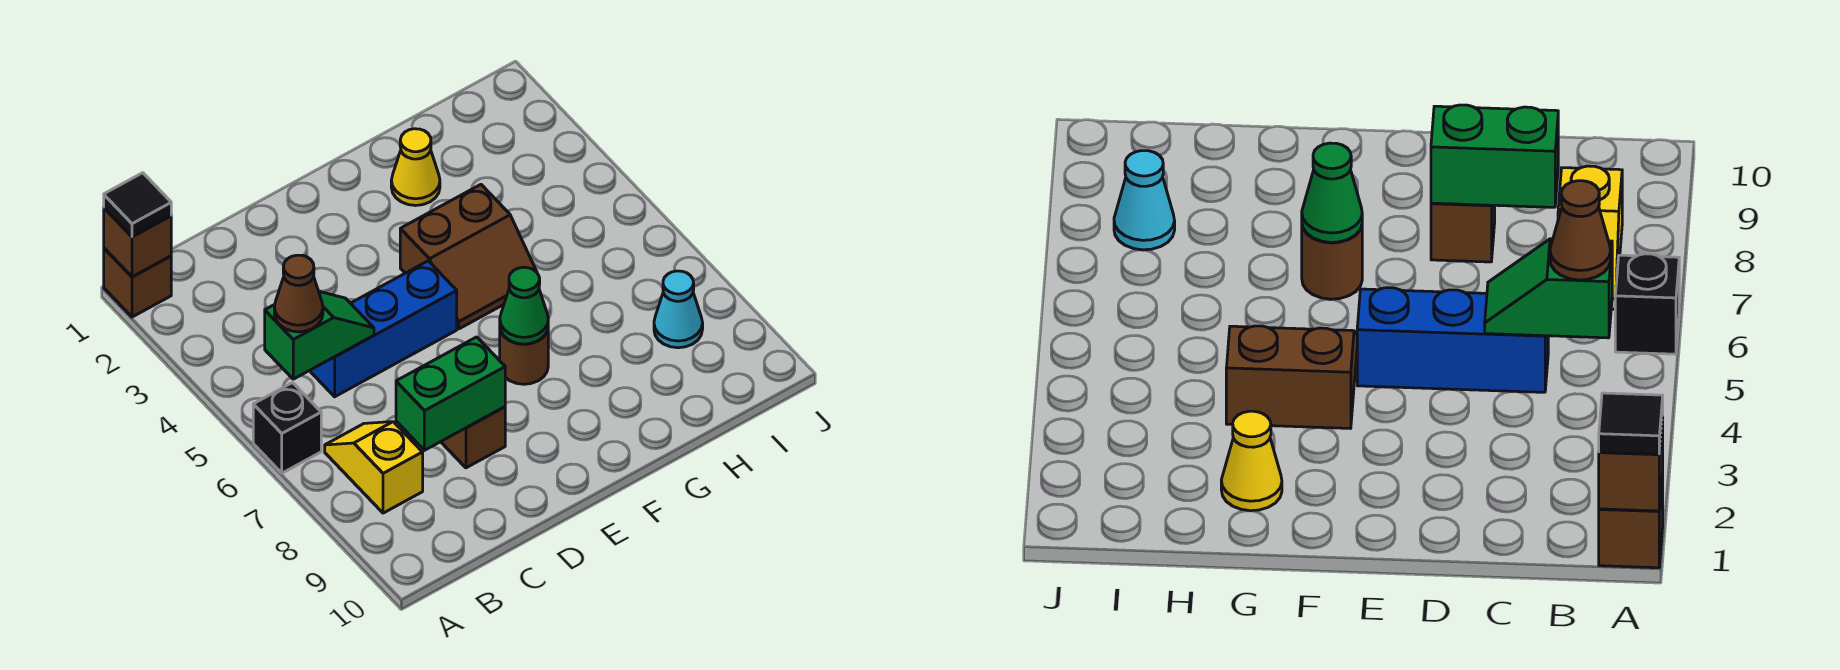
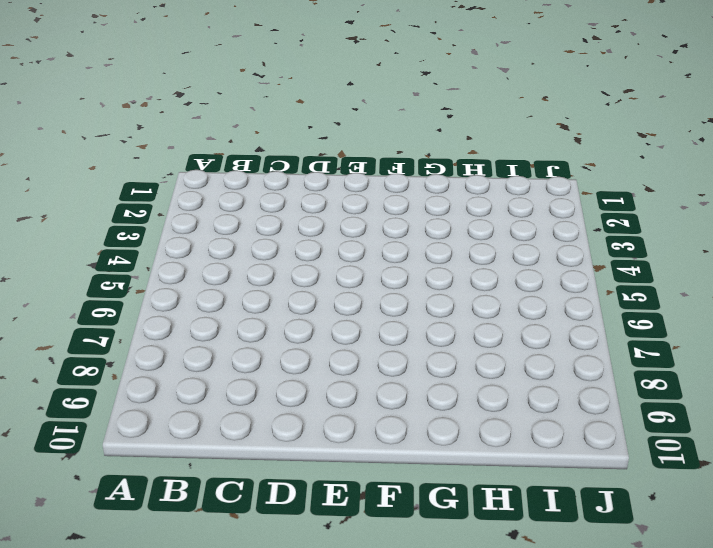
none -> brown 1x1 brick [104,248,171,317]
none -> black 1x1 brick [253,383,321,473]
none -> yellow 1x2 slope [325,422,423,513]

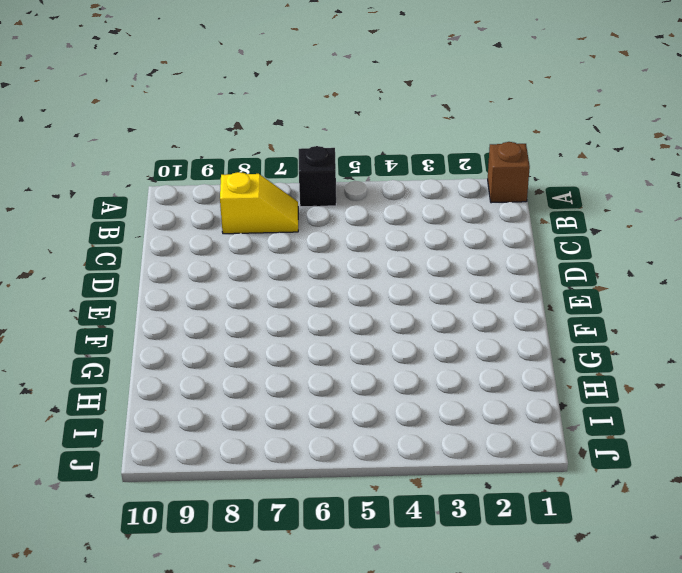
none -> blue 1x3 brick [310,261,457,397]
none -> brown 1x1 brick [441,407,505,468]
none -> brown 2x2 slope [400,185,540,329]

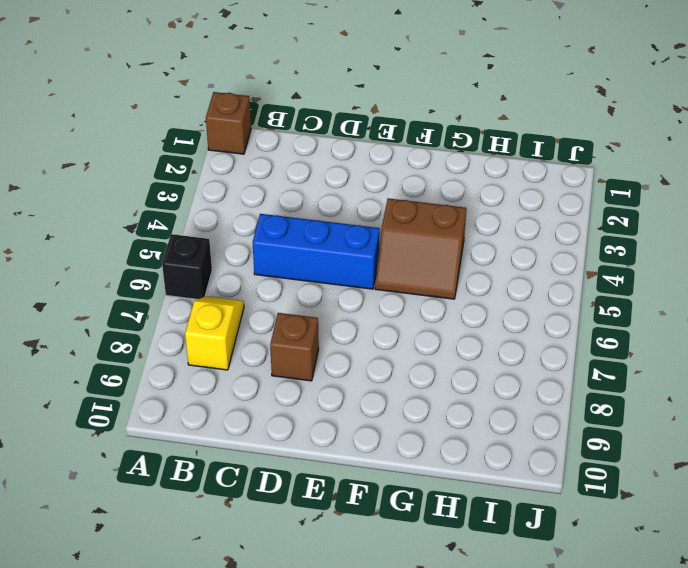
none -> brown 1x1 round brick [500,329,548,384]
none -> yellow 1x1 cone [391,129,440,206]
none -> cyan 1x1 cone [654,271,703,348]

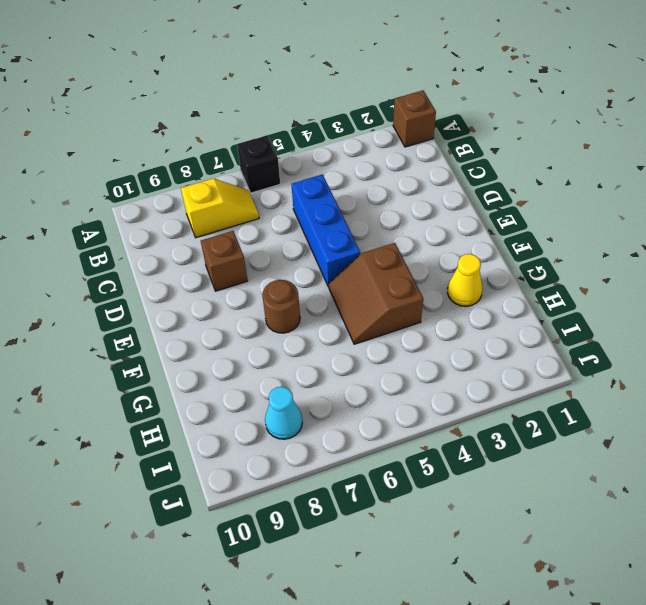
none -> brown 1x1 brick [104,208,171,277]
none -> green 1x2 slope [265,291,374,379]
none -> green 1x2 brick [396,337,505,450]

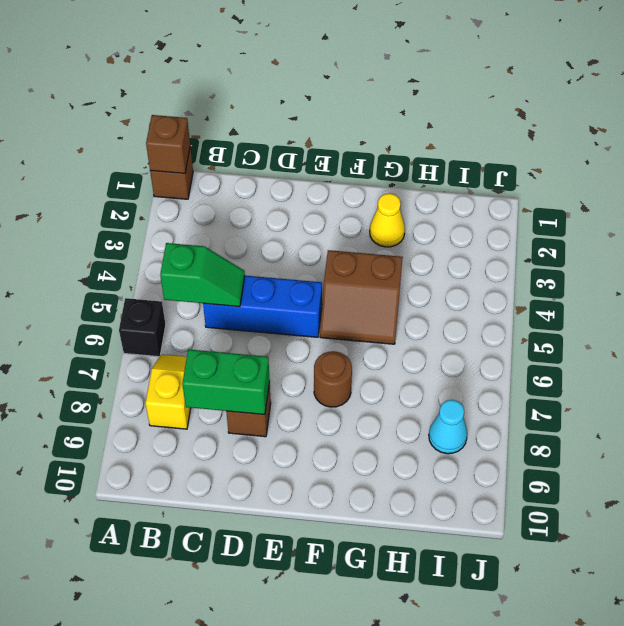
none -> green 1x1 cone [500,267,548,344]
none -> black 1x1 tile [104,173,171,237]
none -> brown 1x1 cone [274,255,323,332]

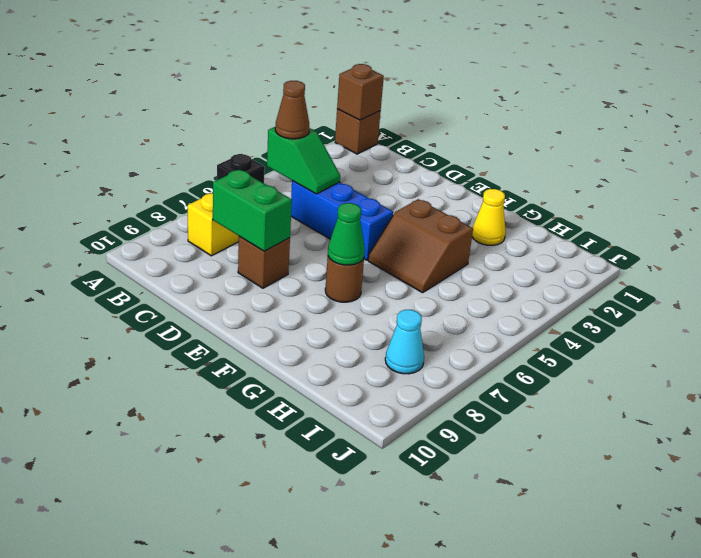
none -> black 1x1 tile [104,173,171,237]

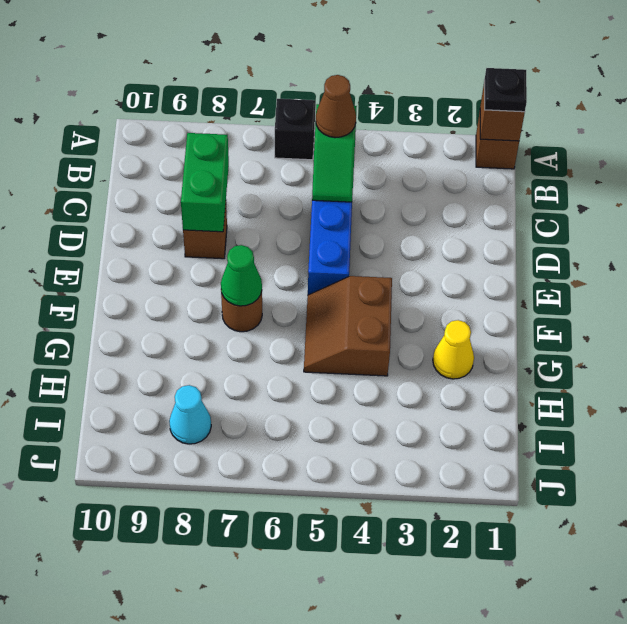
black 1x1 plate [485,68,527,112] -> black 1x1 tile [104,173,171,237]
none -> yellow 1x2 slope [325,422,423,513]

